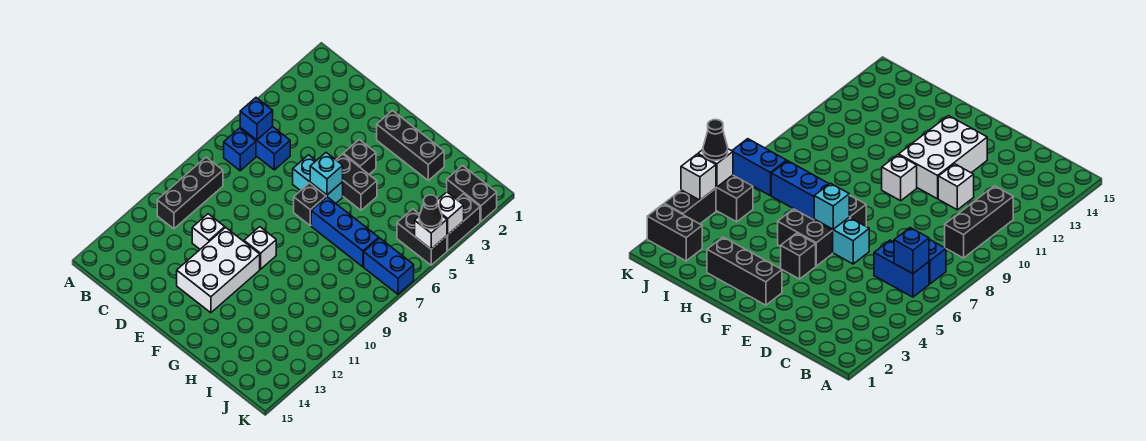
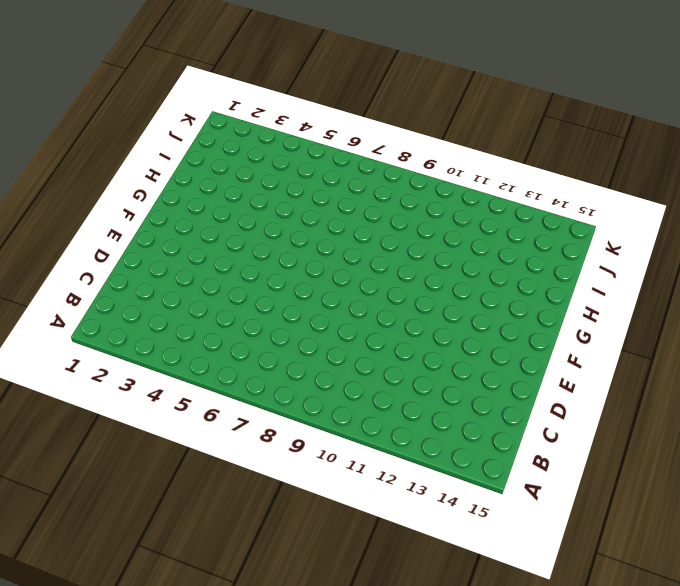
none -> blue 1x2 brick [240,127,290,170]
none -> blue 1x1 brick [224,128,256,171]
none -> black 1x3 brick [157,157,223,229]

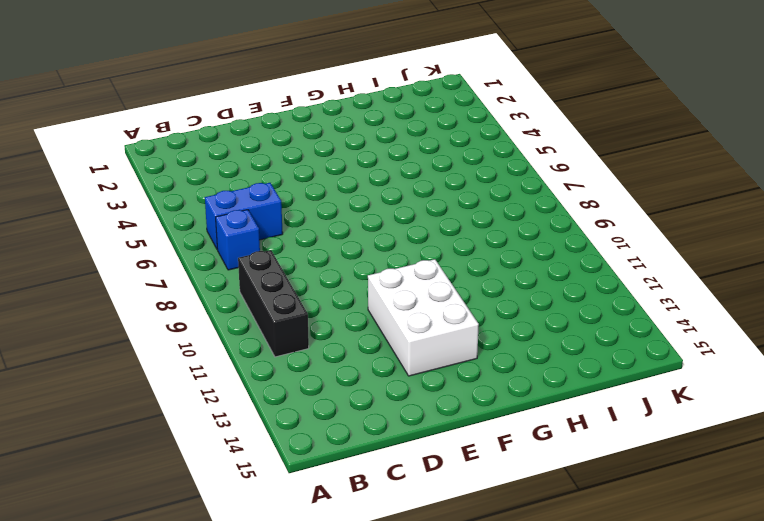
none -> white 1x1 brick [192,214,225,249]
none -> cyan 1x2 brick [293,155,343,203]
none -> black 1x3 brick [377,111,444,180]

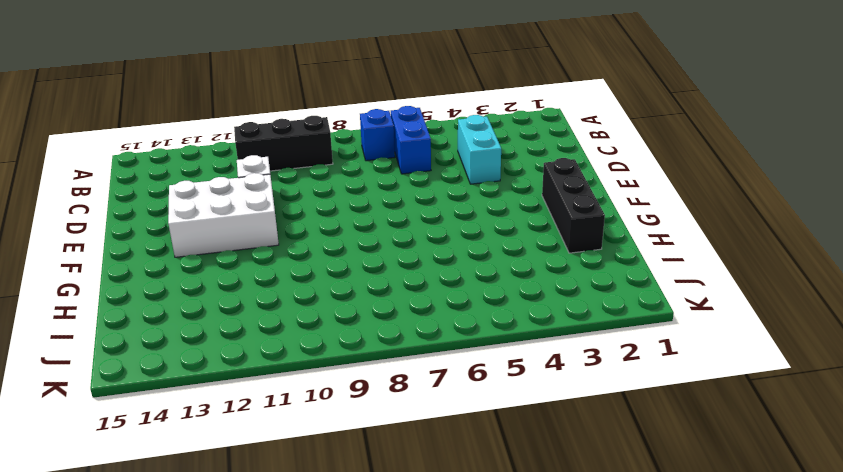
cyan 1x2 brick [458,115,501,184] -> cyan 1x2 brick moved to [293,155,343,203]
none -> black 1x1 brick [343,140,376,174]
none -> black 1x2 brick [336,154,377,210]
none -> black 1x1 brick [294,183,326,226]

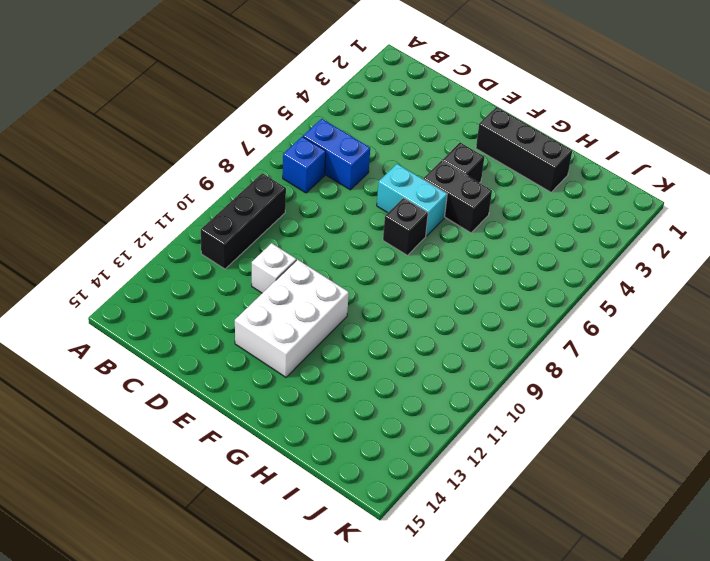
none -> white 1x1 brick [244,227,276,269]
none -> blue 1x3 brick [311,197,379,267]
none -> black 1x2 brick [447,166,497,222]

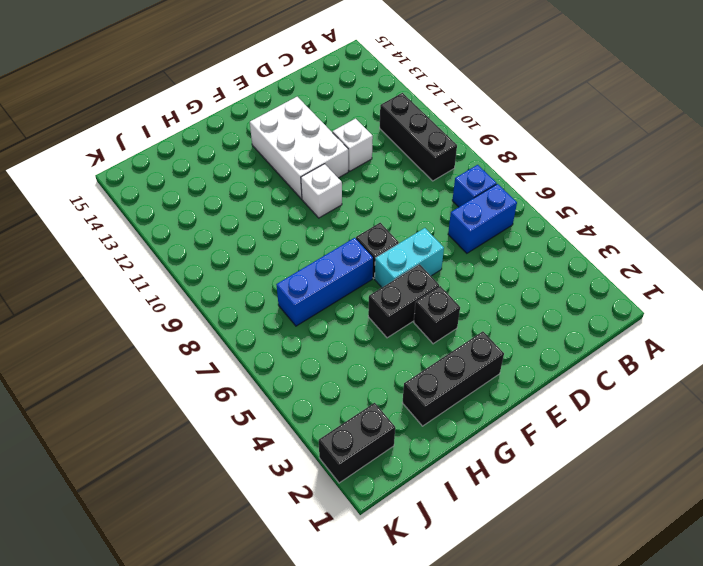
none -> black 1x2 brick [397,209,447,265]
none -> blue 1x2 brick [364,238,414,294]
none -> black 1x2 brick [447,194,480,251]

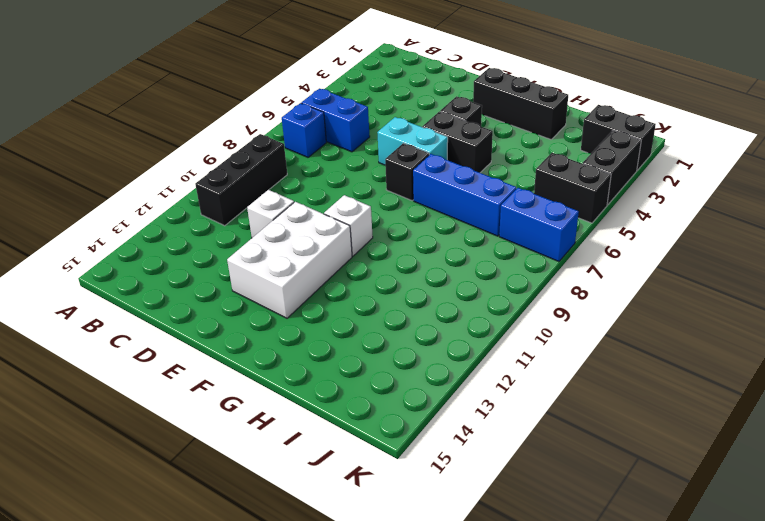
none -> blue 1x1 brick [240,98,273,140]
none -> cyan 1x1 brick [310,153,343,195]
none -> white 1x1 brick [438,192,464,235]

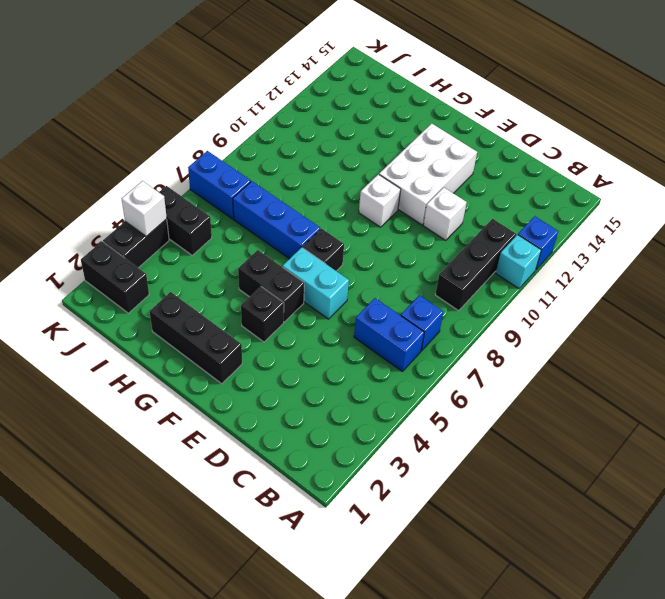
cyan 1x1 brick [496,235,541,289] -> cyan 1x1 brick moved to [310,153,343,195]
blue 1x1 brick [518,216,558,270] -> blue 1x1 brick moved to [240,98,273,140]
none -> white 1x1 brick [415,216,447,249]
none -> black 1x1 cone [419,195,442,229]

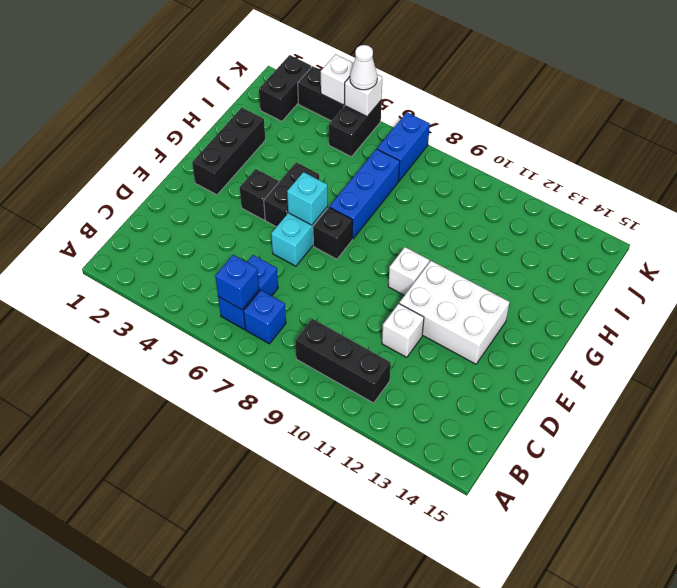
white 1x1 cone [350,45,377,90] -> black 1x1 cone [419,195,442,229]

